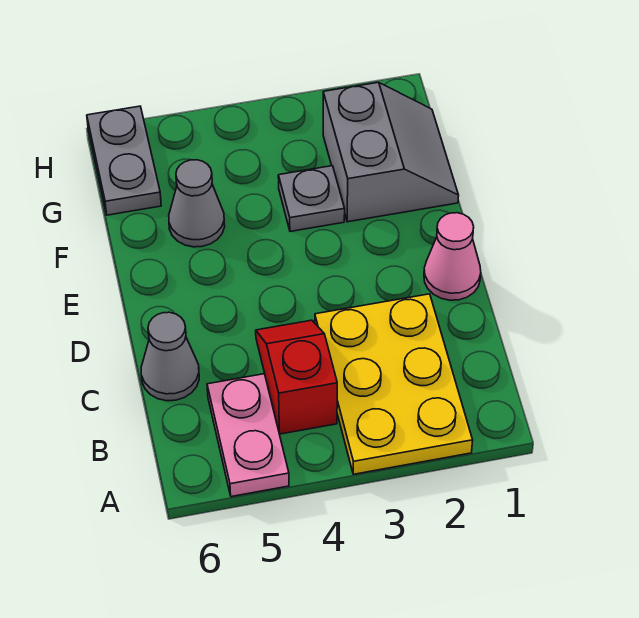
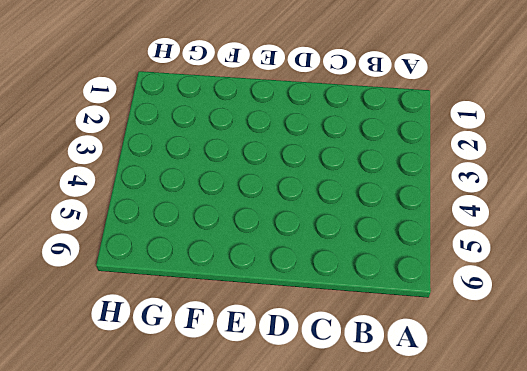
none -> yellow 2x3 plate [315,294,473,474]
none -> pink 1x2 plate [207,374,289,497]

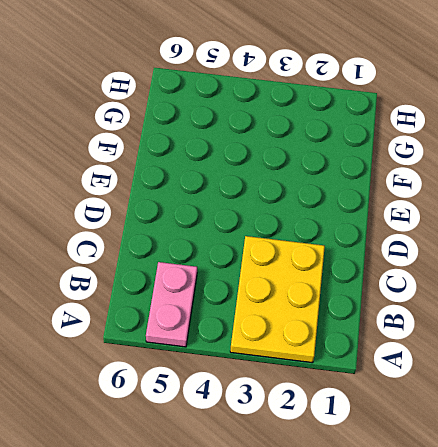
none -> red 1x2 slope [256,320,337,434]
none -> grey 1x1 cone [141,312,199,401]

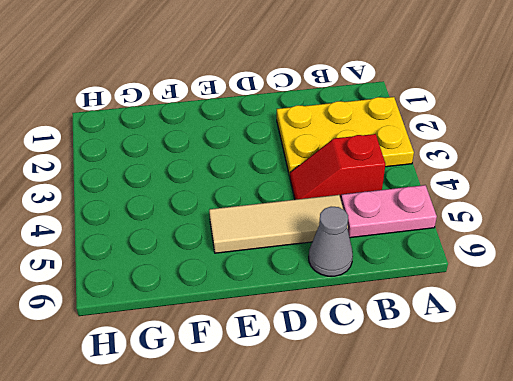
tan 1x3 tile [209,195,348,253] -> none
none -> pink 1x1 cone [424,213,481,300]
none -> grey 2x2 slope [323,82,459,222]

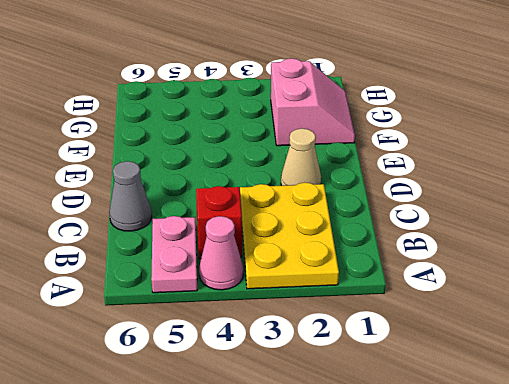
pink 1x1 cone [199,216,243,290] -> pink 1x1 cone moved to [424,213,481,300]
tan 1x1 cone [281,129,321,186] -> none
pink 2x2 slope [271,58,355,146] -> grey 2x2 slope [323,82,459,222]
none -> grey 1x1 plate [278,166,345,232]
none -> grey 1x1 cone [169,160,225,247]

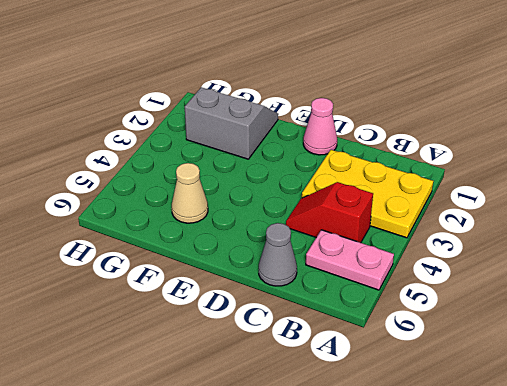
tan 1x1 cone [172,163,208,223] -> grey 1x1 cone [169,160,225,247]
none -> grey 1x1 plate [278,166,345,232]
none -> grey 1x2 plate [87,106,161,215]

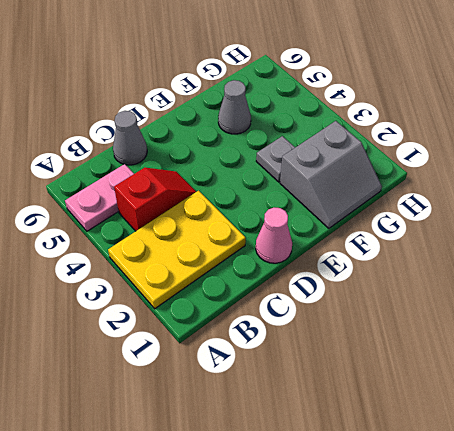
none -> grey 1x2 plate [87,106,161,215]

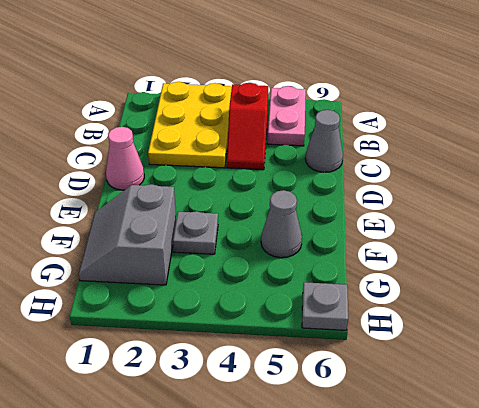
grey 1x1 plate [302,282,348,330] -> grey 1x2 plate [87,106,161,215]

